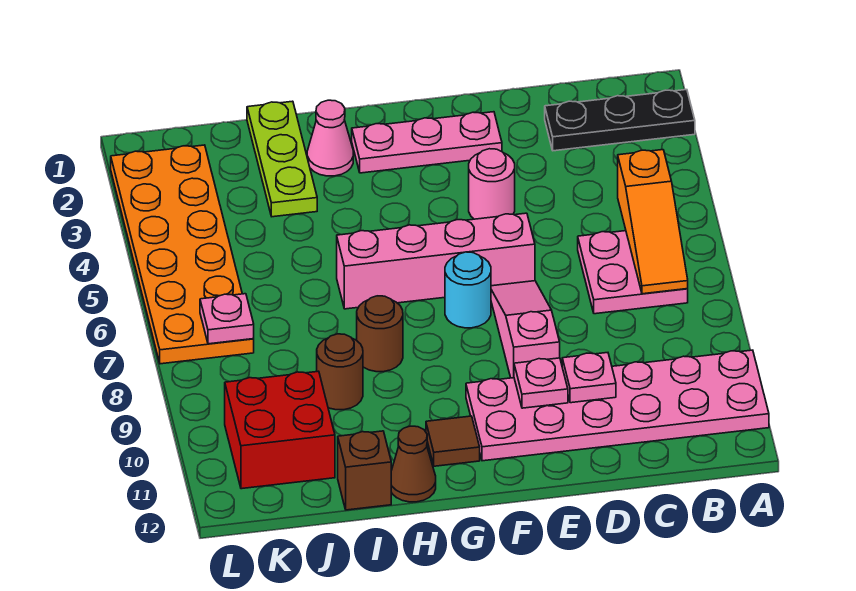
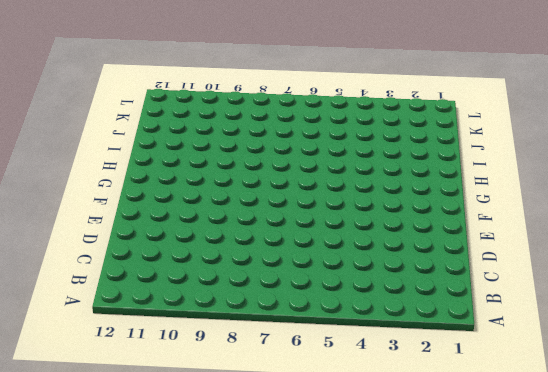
none -> black 1x3 plate [545,90,695,151]
none -> pink 2x6 plate [466,350,769,461]
none -> pink 2x2 plate [578,231,688,314]

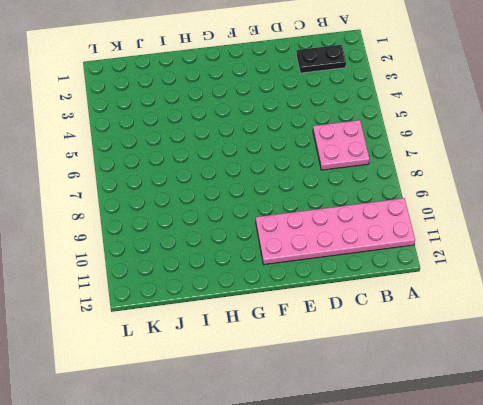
black 1x2 plate [296,45,346,73] -> black 1x3 plate [545,90,695,151]
none -> pink 1x3 plate [352,112,502,173]
none -> pink 1x1 round brick [469,149,515,219]
none -> pink 1x4 brick [337,213,535,309]

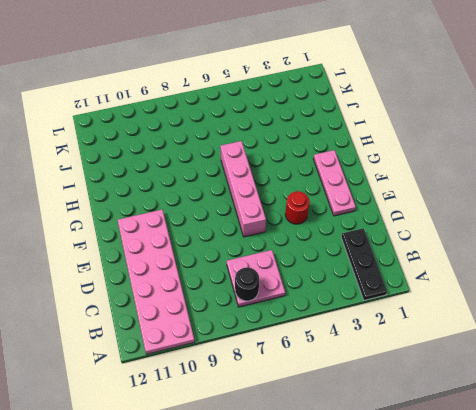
black 1x1 round brick [235,267,259,301] -> orange 1x3 slope [618,150,688,294]
red 1x1 round brick [285,191,310,224] -> pink 1x1 round brick [469,149,515,219]
none -> pink 1x3 slope [491,281,560,378]
none -> cyan 1x1 round brick [445,252,491,328]
none -> brown 1x1 tile [426,416,480,466]

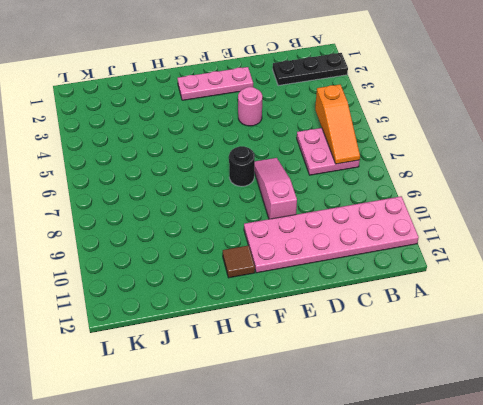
black 1x1 round brick [229,146,255,186] -> cyan 1x1 round brick [445,252,491,328]
none -> pink 1x4 brick [337,213,535,309]
none -> pink 1x1 cone [307,100,353,176]
none -> brown 1x1 round brick [357,296,403,372]

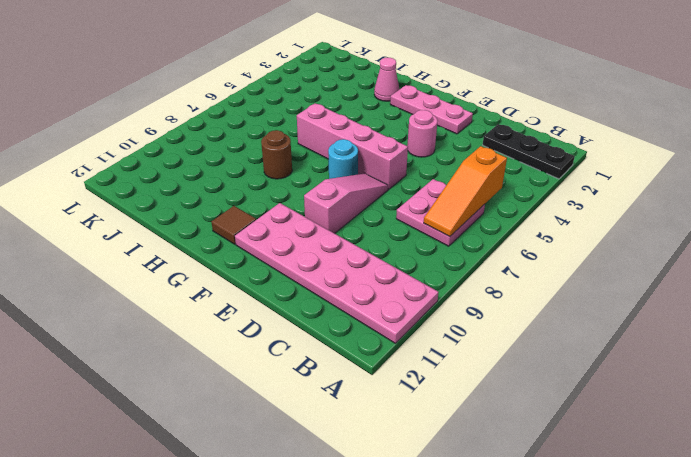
none -> brown 1x1 cone [391,426,436,502]
none -> lime 1x3 plate [247,101,317,217]
none -> brown 1x1 round brick [317,334,363,410]

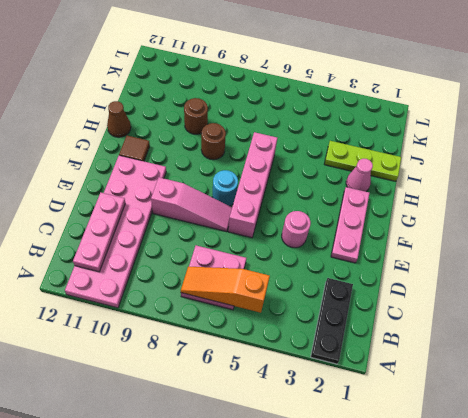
pink 1x3 plate [73,192,125,272] -> none
none -> brown 1x1 brick [338,431,391,510]
none -> red 2x2 brick [225,371,335,489]
none -> orange 2x6 plate [111,145,254,364]

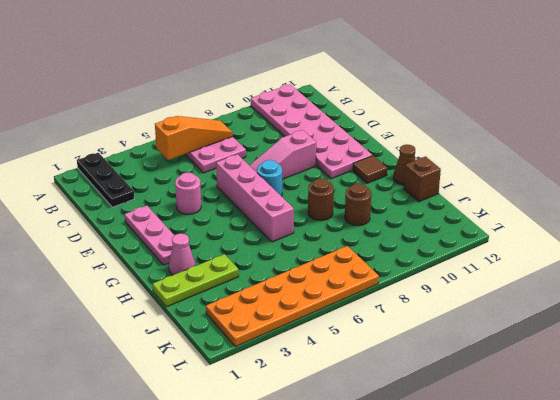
none -> red 2x2 brick [225,371,335,489]
none -> pink 1x1 plate [562,353,616,403]
none -> pink 1x1 plate [514,358,568,408]

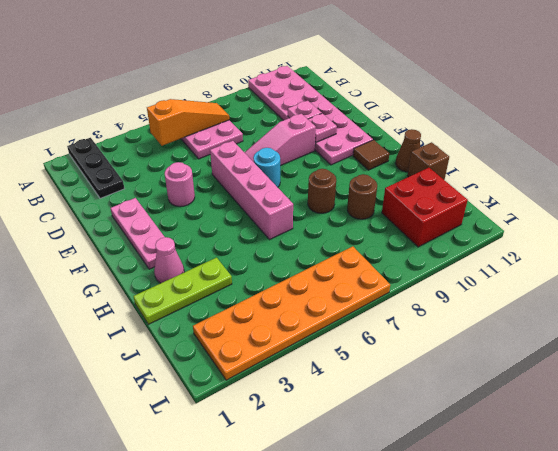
none -> pink 1x1 plate [200,294,254,344]

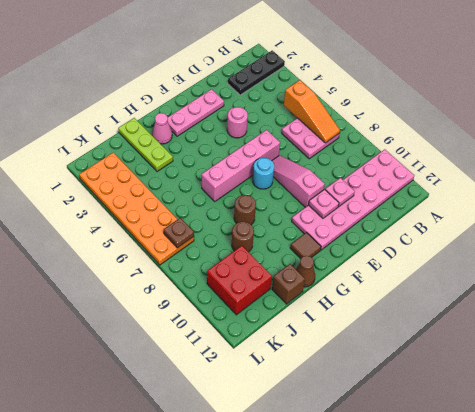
brown 1x1 plate [164,218,194,248] -> pink 1x1 plate [200,294,254,344]

